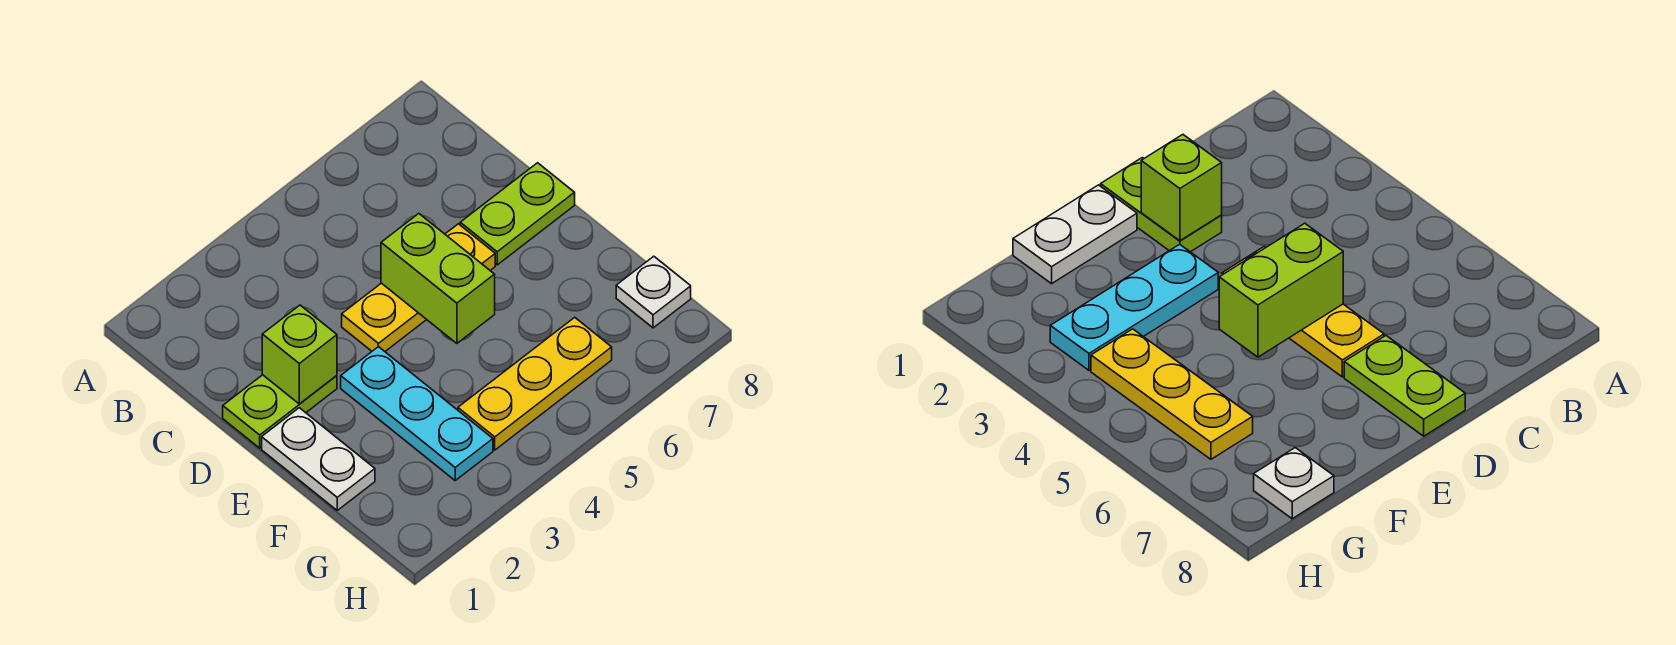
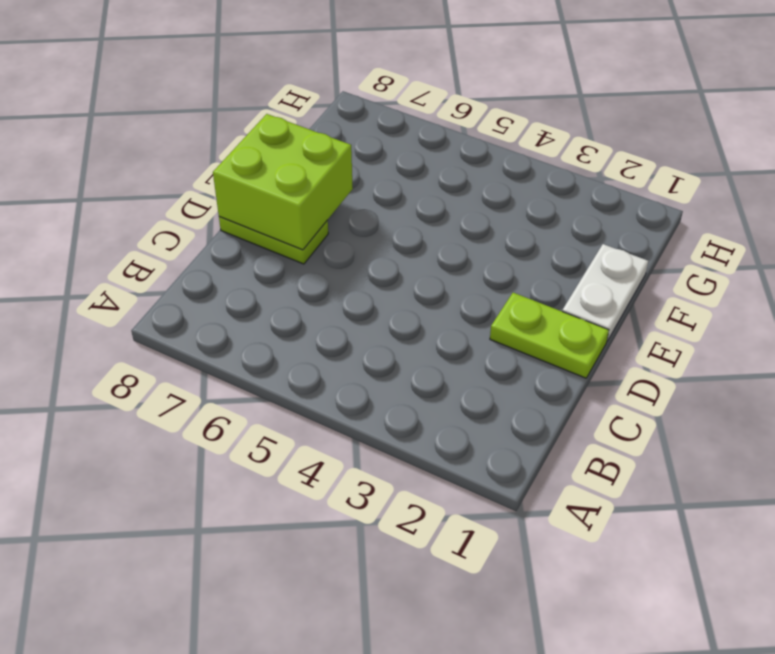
lime 2x2 brick [213,114,353,250] -> none
none -> yellow 1x3 plate [342,224,495,351]
none -> cyan 1x3 plate [341,347,493,480]

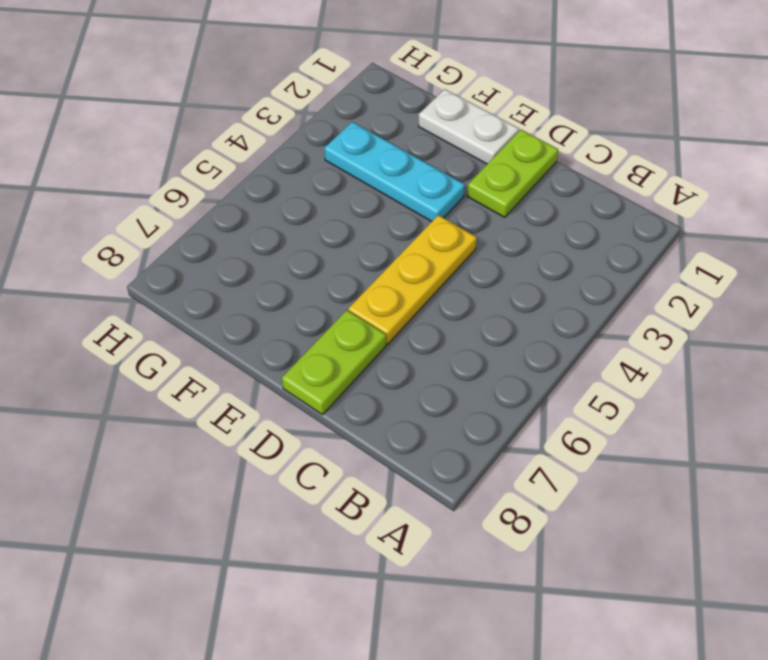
none -> yellow 1x3 plate [458,317,612,450]
none -> white 1x1 plate [616,256,691,328]

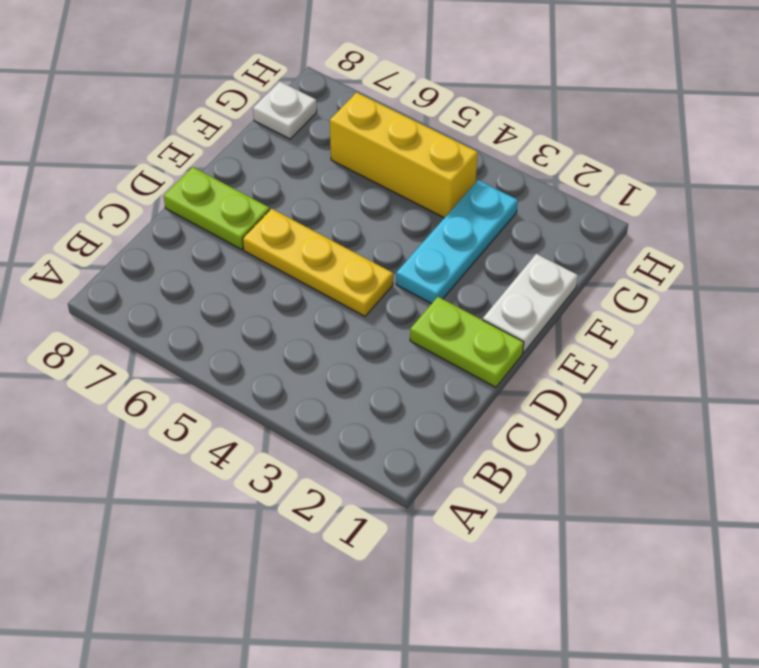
yellow 1x3 brick [330,92,478,218] -> yellow 1x3 plate [458,317,612,450]
none -> lime 1x1 brick [262,305,337,404]
none -> lime 1x2 brick [381,214,495,343]

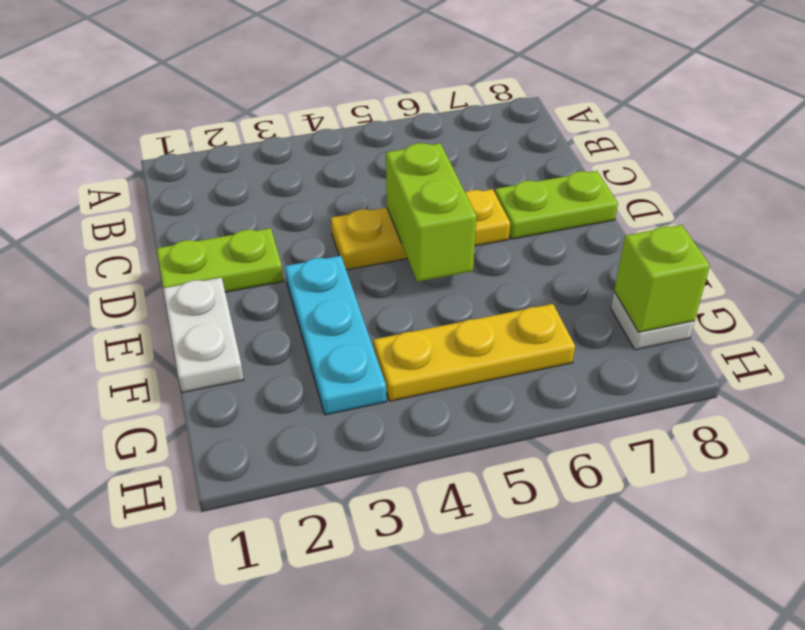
lime 1x1 brick [614,225,710,332] -> lime 1x1 brick moved to [262,305,337,404]

